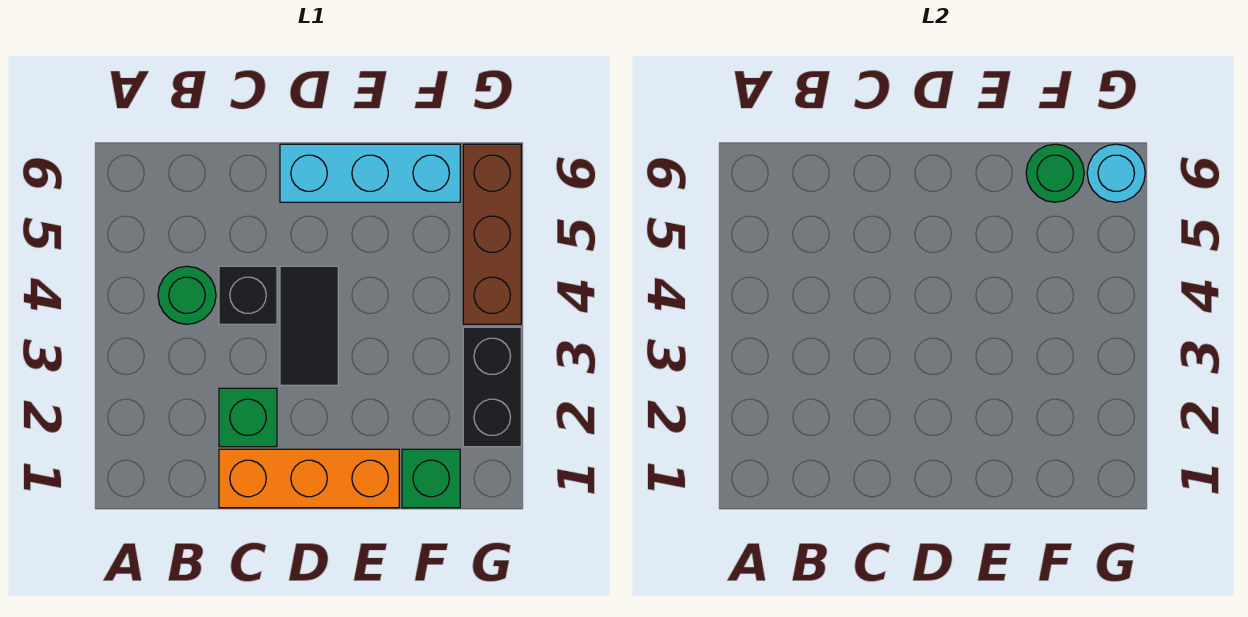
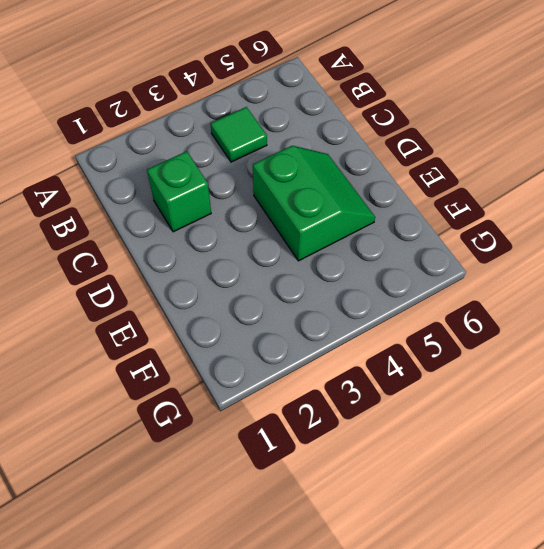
green 1x1 tile [210,107,267,162] -> green 1x1 round brick [158,266,216,324]
green 2x2 slope [253,146,375,261] -> black 1x2 tile [280,266,338,385]
none -> orange 1x3 brick [219,449,399,508]
none -> black 1x1 brick [219,266,277,324]

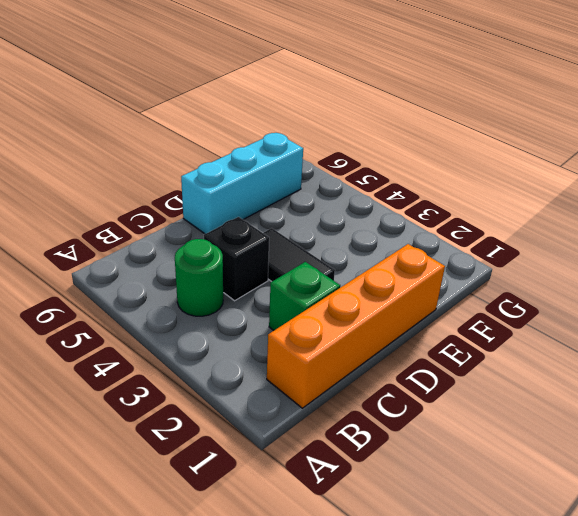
orange 1x4 brick [267,244,445,408] -> orange 1x3 brick [219,449,399,508]
none -> green 1x1 brick [402,449,460,508]
none -> black 1x2 brick [463,327,521,447]

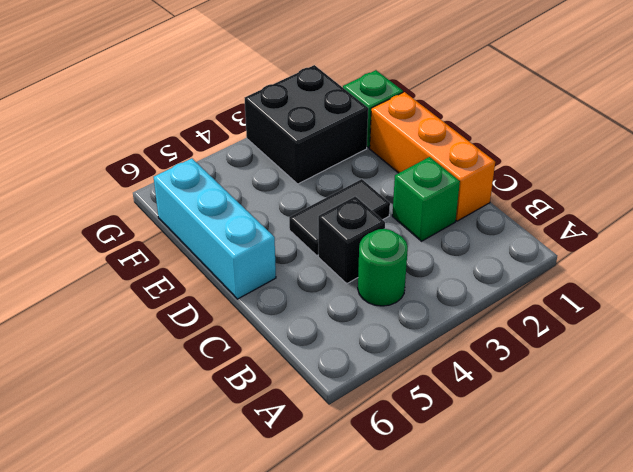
black 2x2 brick [245,65,368,184] -> black 1x2 brick [463,327,521,447]
none -> brown 1x3 brick [463,144,521,324]
none -> green 1x1 round brick [1026,144,1084,202]

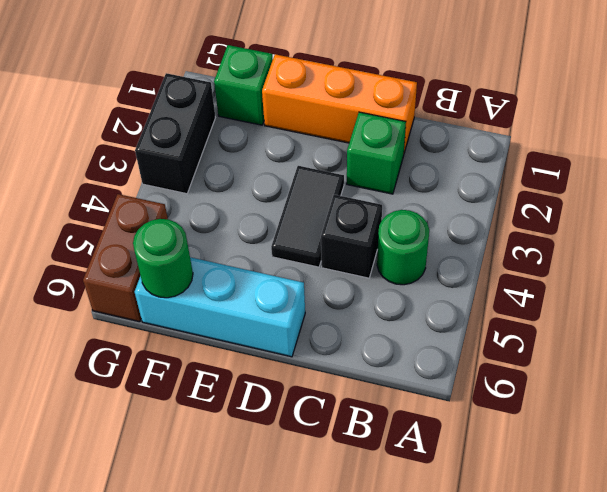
brown 1x2 brick [83,194,168,322] -> brown 1x3 brick [463,144,521,324]
none -> cyan 1x1 round brick [1087,144,1145,202]

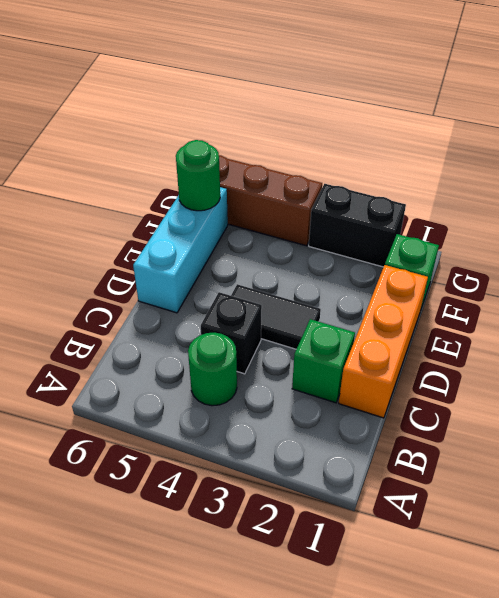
none -> cyan 1x1 round brick [1087,144,1145,202]

